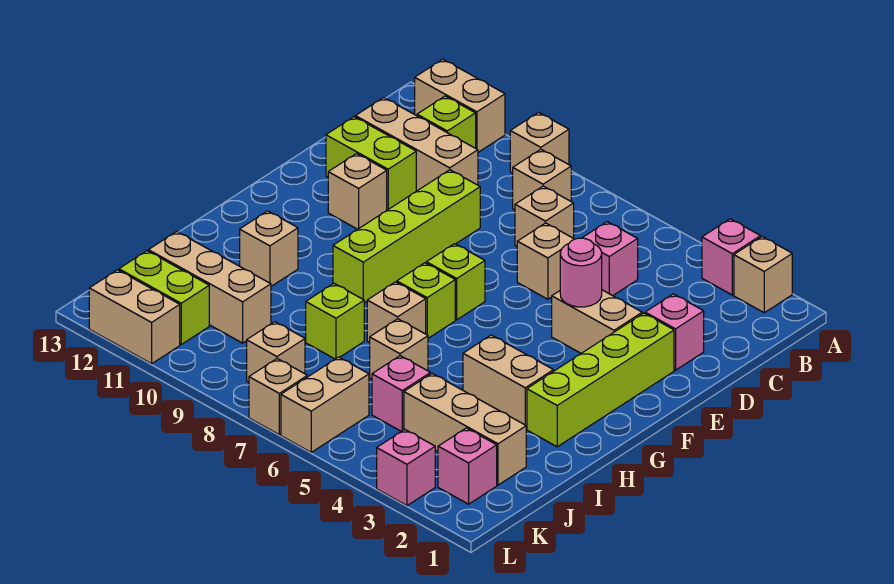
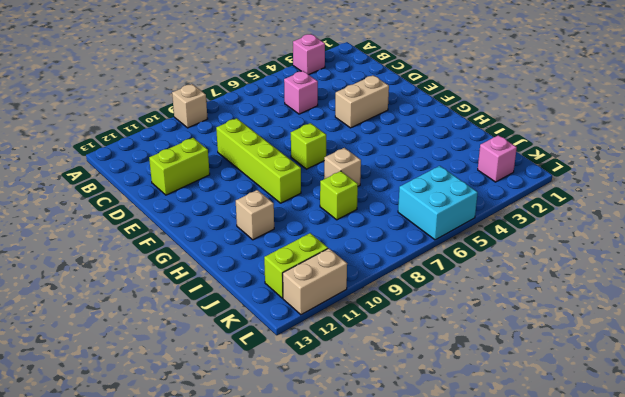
cyan 2x2 brick [398,166,478,240] -> tan 1x2 brick [281,357,369,452]
none -> tan 1x1 brick [734,237,792,313]
none -> tan 1x2 brick [415,59,505,152]
none -> tan 1x1 brick [513,149,571,210]
none -> lime 1x1 brick [417,96,476,148]

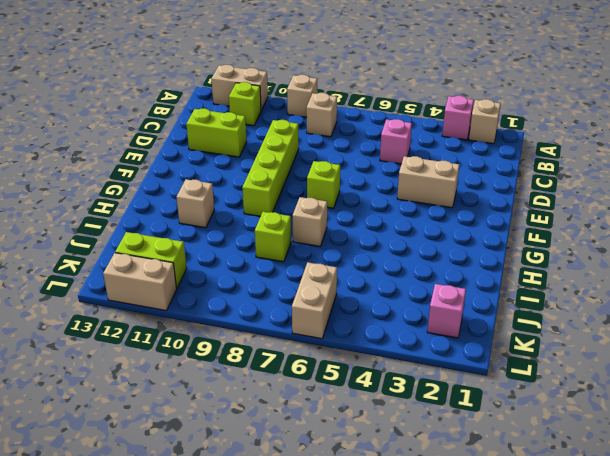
none -> tan 1x1 brick [515,186,574,246]
none -> tan 1x3 brick [355,98,478,191]
none -> pink 1x1 brick [645,294,704,370]
none -> tan 1x1 brick [517,223,574,299]

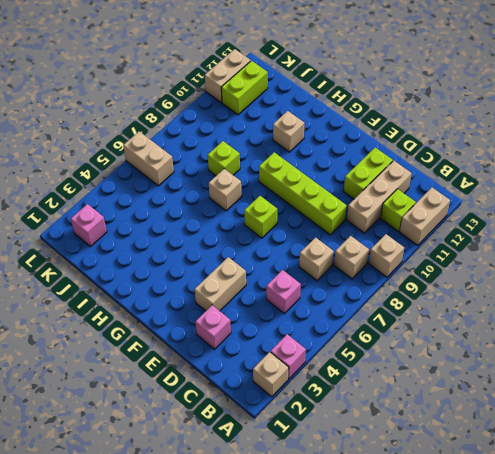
none -> tan 1x1 brick [517,223,574,299]
none -> lime 1x4 brick [527,313,674,447]
none -> tan 1x1 brick [328,154,387,229]
none -> lime 1x1 brick [397,263,455,338]

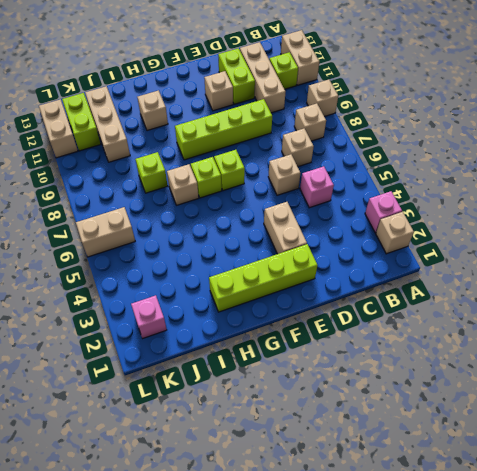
none -> pink 1x1 brick [645,294,704,370]
none -> tan 1x2 brick [463,335,554,428]
none -> tan 1x1 brick [370,319,428,379]
none -> tan 1x3 brick [404,374,526,485]

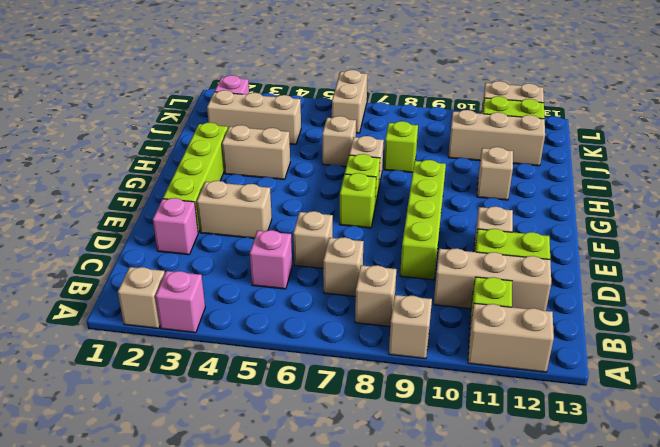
none -> pink 1x1 brick [372,356,430,431]
none -> tan 1x1 brick [247,322,305,382]
none -> pink 1x1 brick [377,430,435,506]
none -> tan 1x1 brick [249,359,307,435]

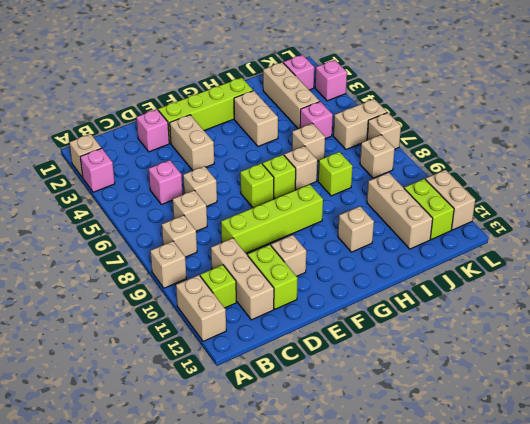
none -> pink 1x1 round brick [560,238,602,307]

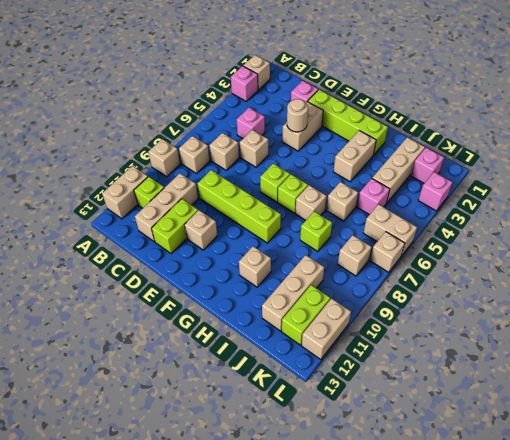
tan 1x1 round brick [287,99,308,132] -> pink 1x1 round brick [560,238,602,307]

